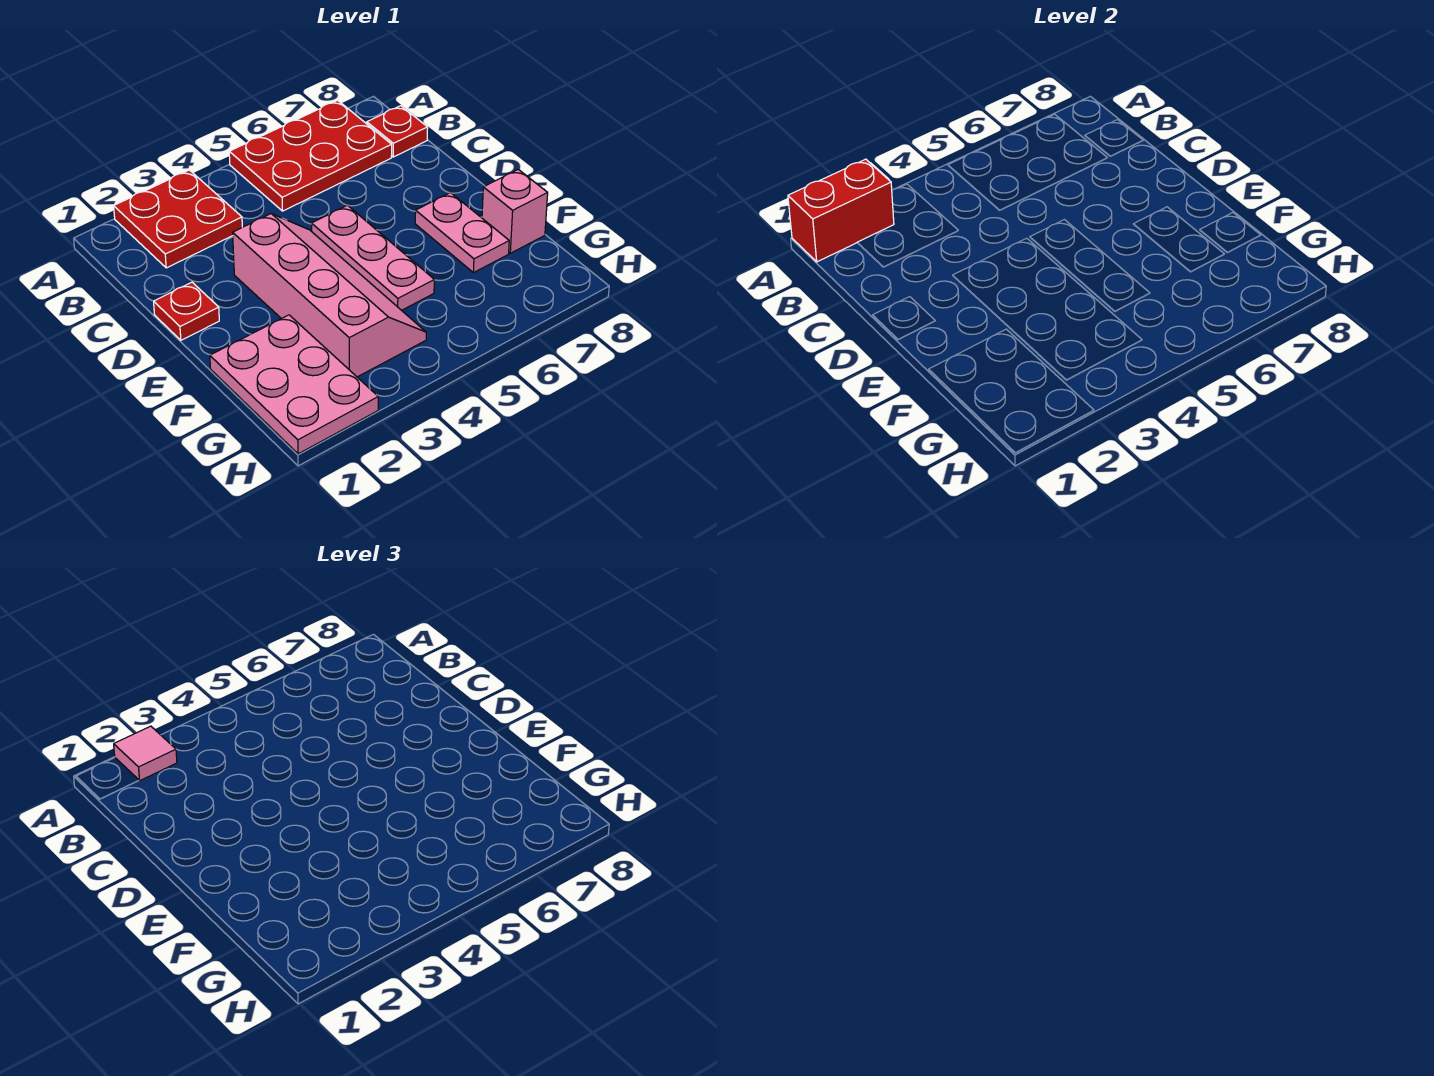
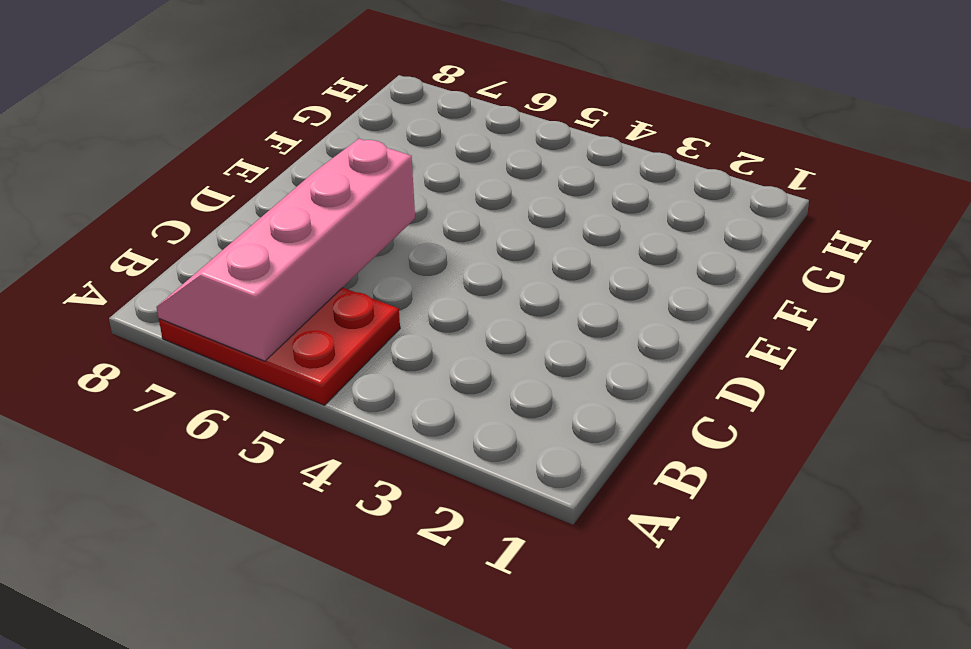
pink 2x4 slope [157,139,415,361] -> pink 2x4 slope moved to [233,214,426,377]
none -> red 2x2 plate [114,170,242,268]
none -> red 1x1 plate [367,106,428,157]

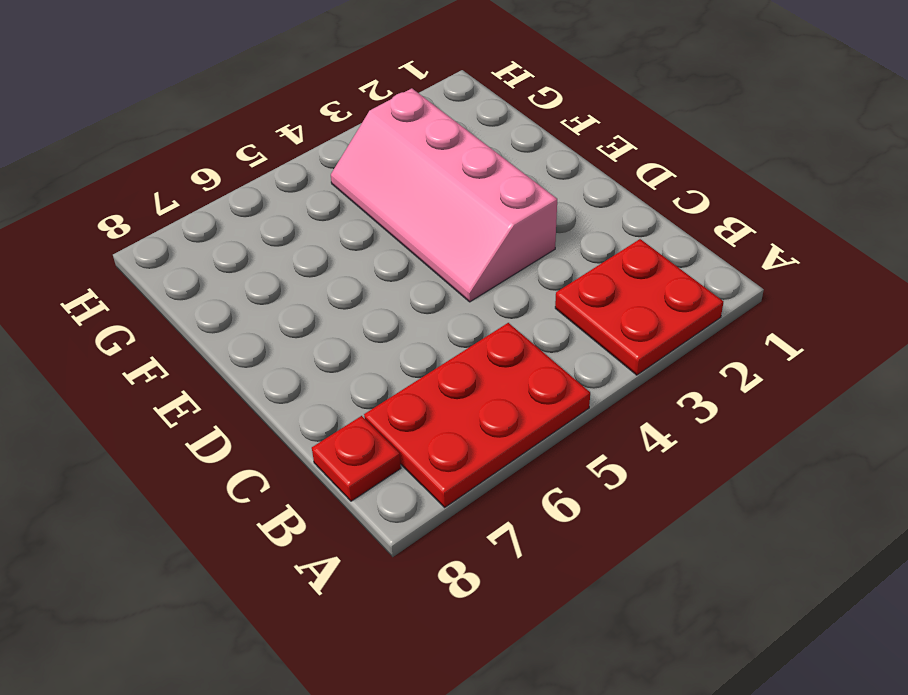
none -> red 1x1 plate [154,282,219,340]
none -> pink 1x3 plate [312,205,434,310]

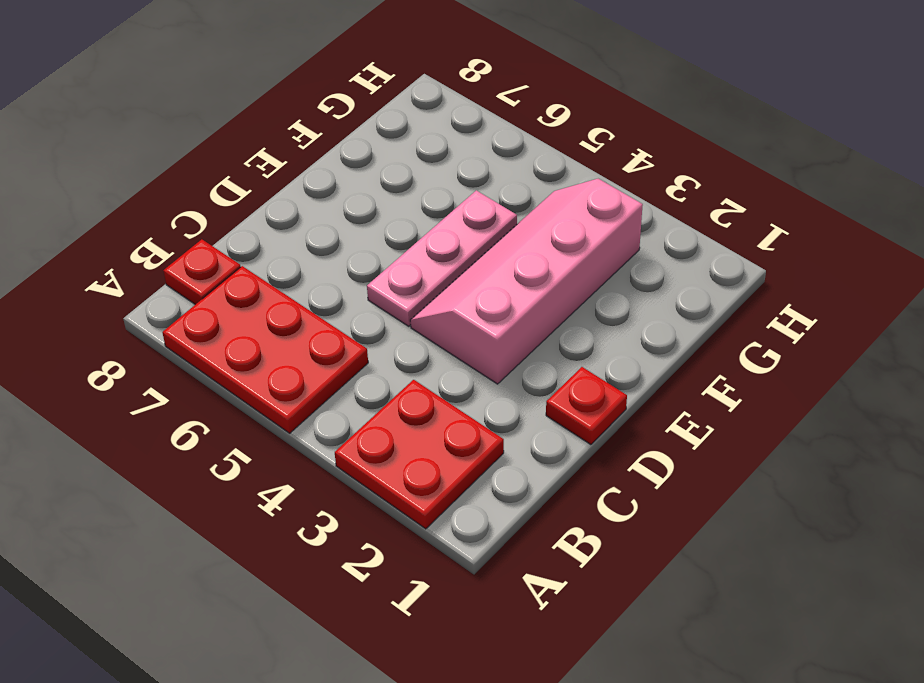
none -> pink 1x2 plate [415,193,509,273]
none -> pink 2x3 plate [210,315,378,454]

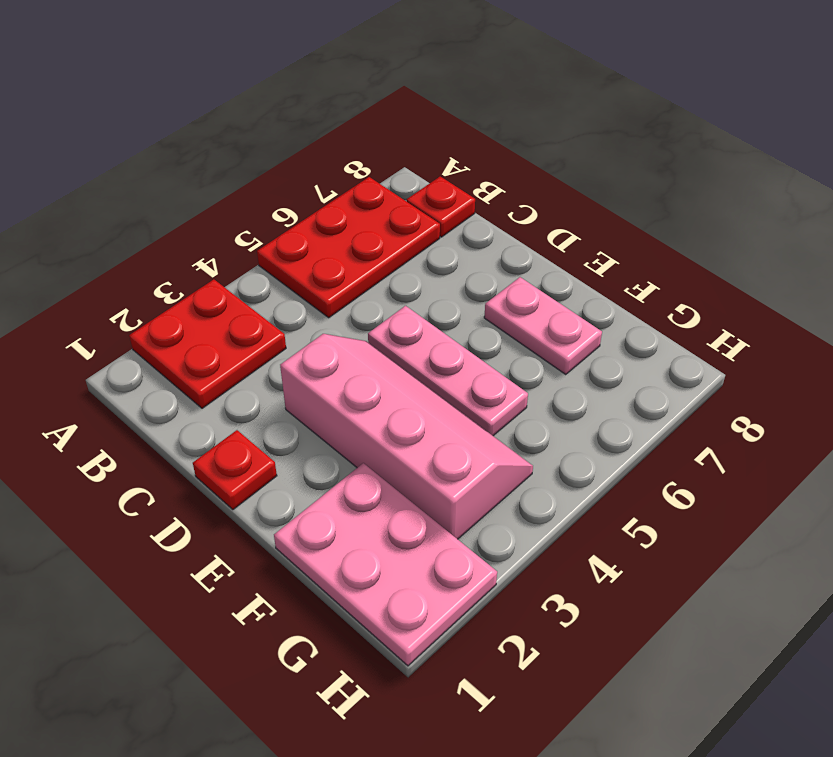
none -> pink 1x1 brick [482,169,548,253]
none -> red 1x2 brick [788,159,894,262]

